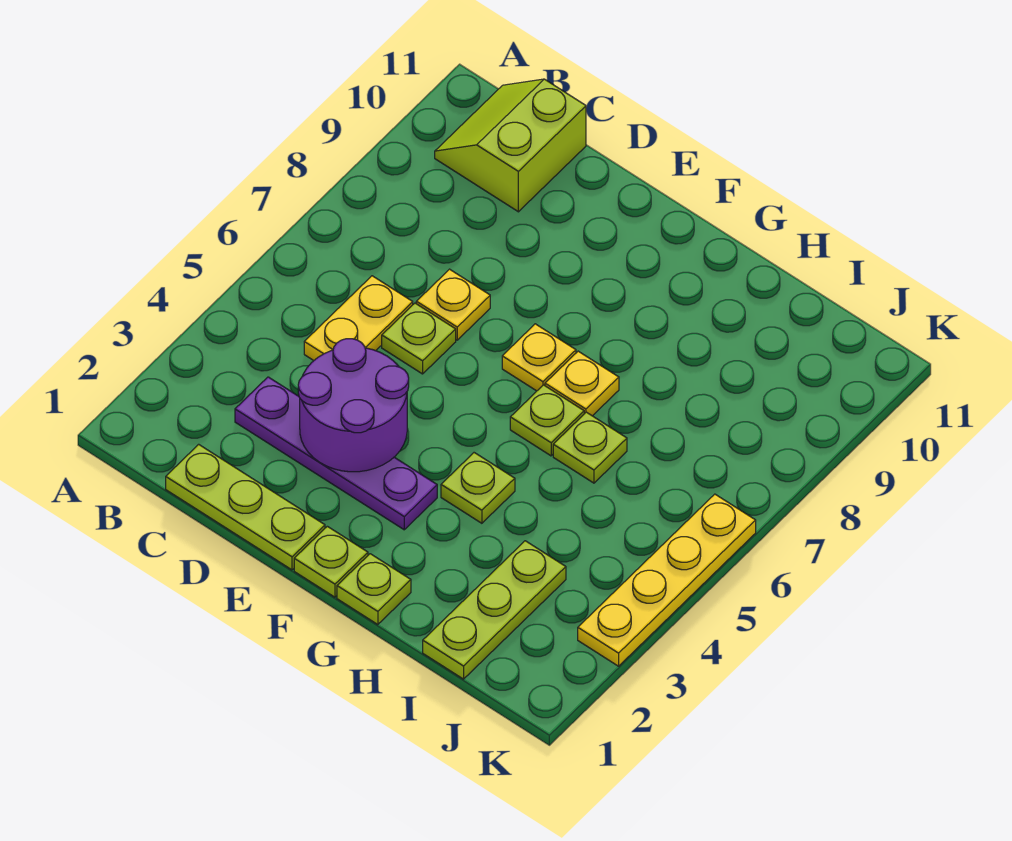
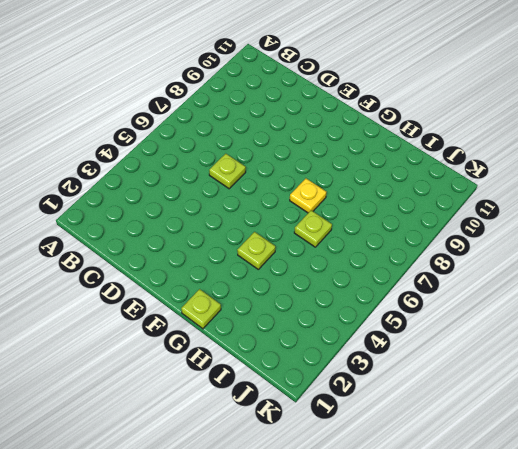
none -> lime 2x2 slope [435,79,586,212]
none -> lime 1x3 plate [166,444,325,570]
none -> purple 1x4 plate [235,377,437,530]

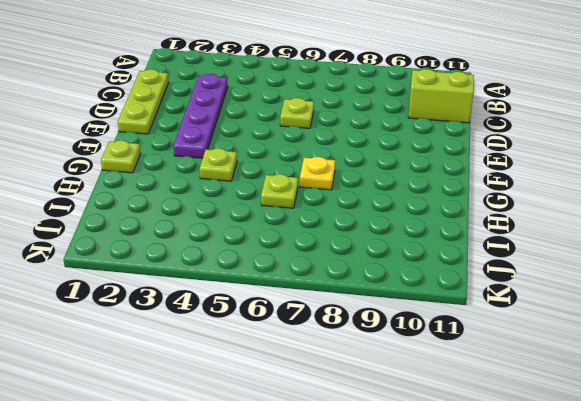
none -> yellow 1x2 plate [304,276,413,360]
none -> yellow 1x1 plate [416,269,490,340]
none -> lime 1x1 plate [294,526,368,597]

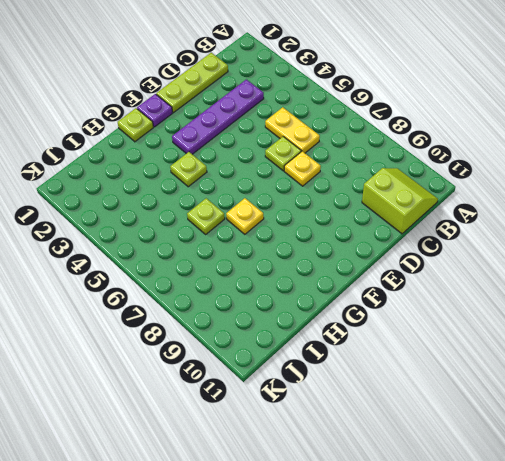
purple 1x1 plate [137,94,172,127] -> lime 1x1 plate [294,526,368,597]
none -> yellow 1x1 plate [502,324,576,391]
none -> lime 1x1 plate [510,385,584,456]
none -> lime 1x3 plate [423,541,566,679]

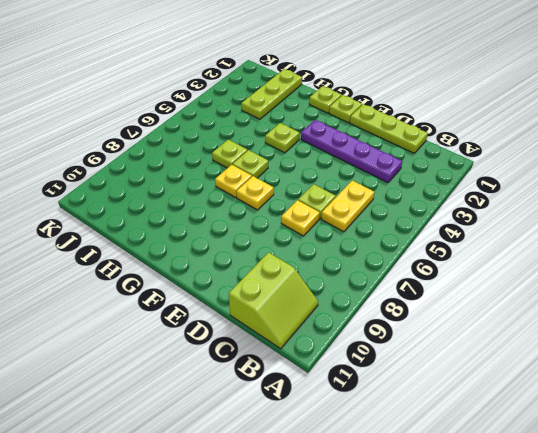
none -> yellow 1x4 plate [578,494,756,666]
none -> purple 2x2 round brick [298,339,409,472]

